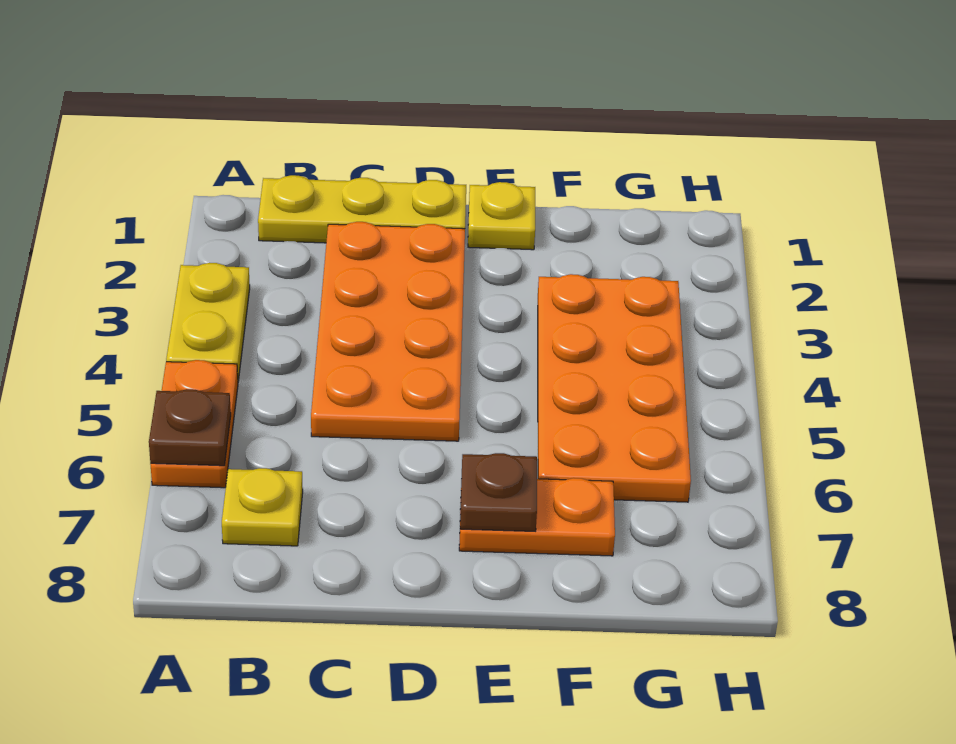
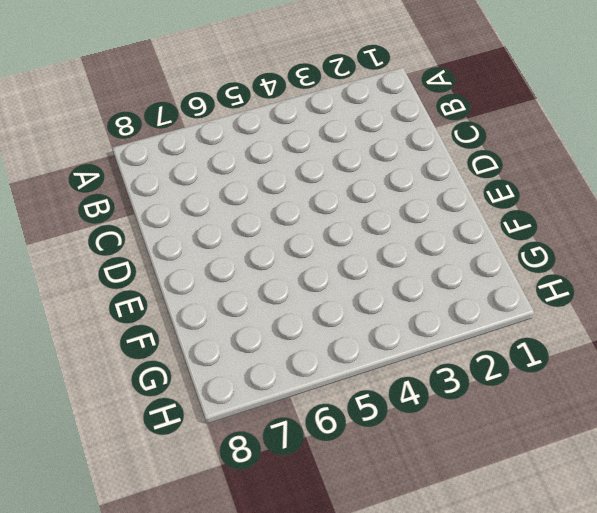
none -> yellow 1x2 plate [166,263,250,381]
none -> orange 1x2 plate [150,360,238,488]

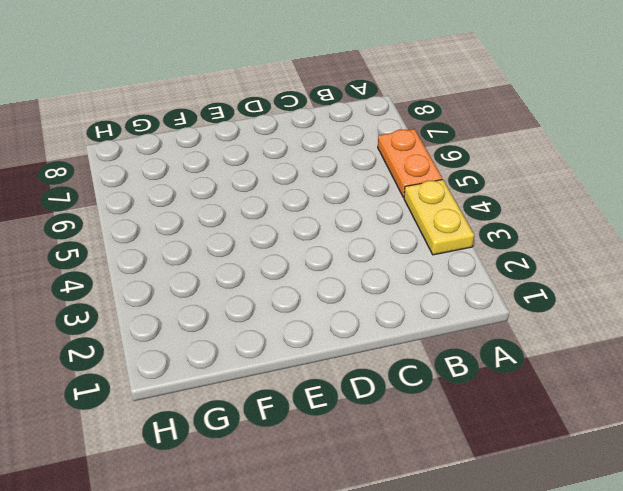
none -> yellow 1x3 plate [258,175,466,243]
none -> yellow 1x1 plate [222,468,303,546]

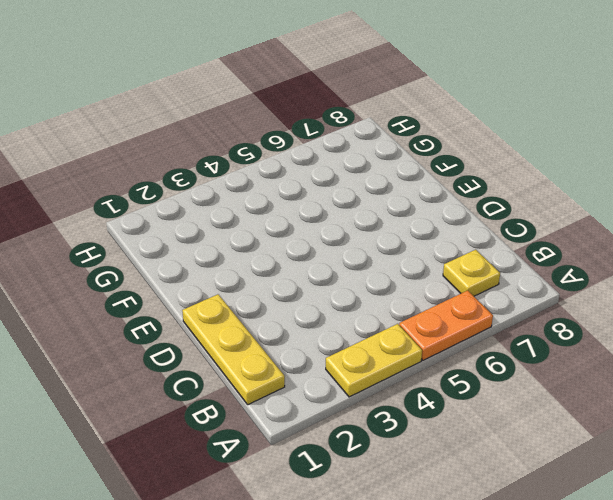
none -> orange 2x4 plate [311,222,465,441]
none -> yellow 1x1 plate [468,182,535,250]

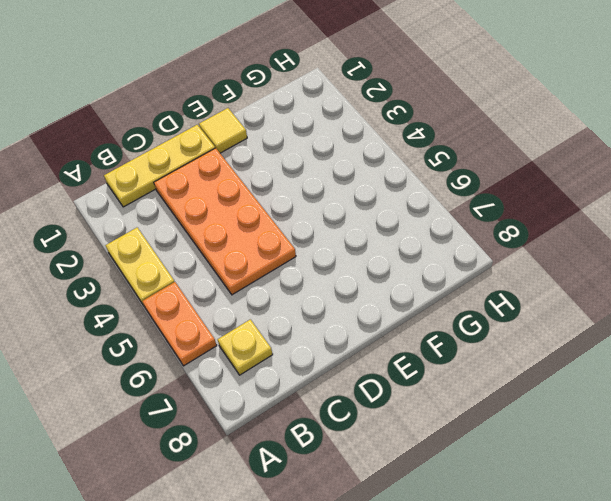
yellow 1x1 tile [199,108,247,153] -> yellow 1x1 plate [468,182,535,250]
none -> orange 1x2 plate [459,478,615,556]
none -> orange 2x4 plate [538,274,691,502]

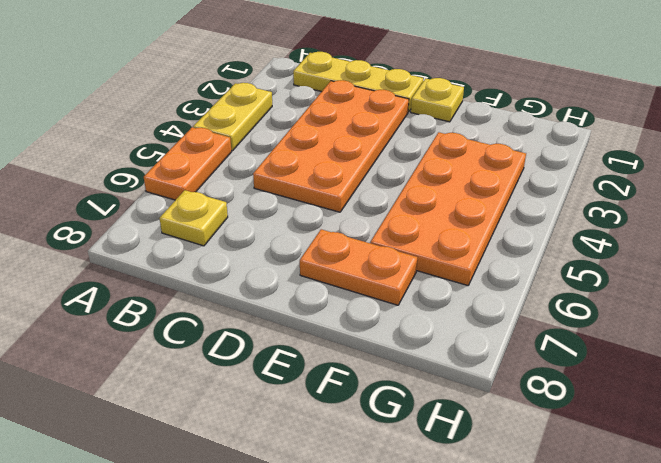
none -> brown 1x1 plate [149,389,231,466]
none -> brown 1x1 plate [460,453,537,531]

